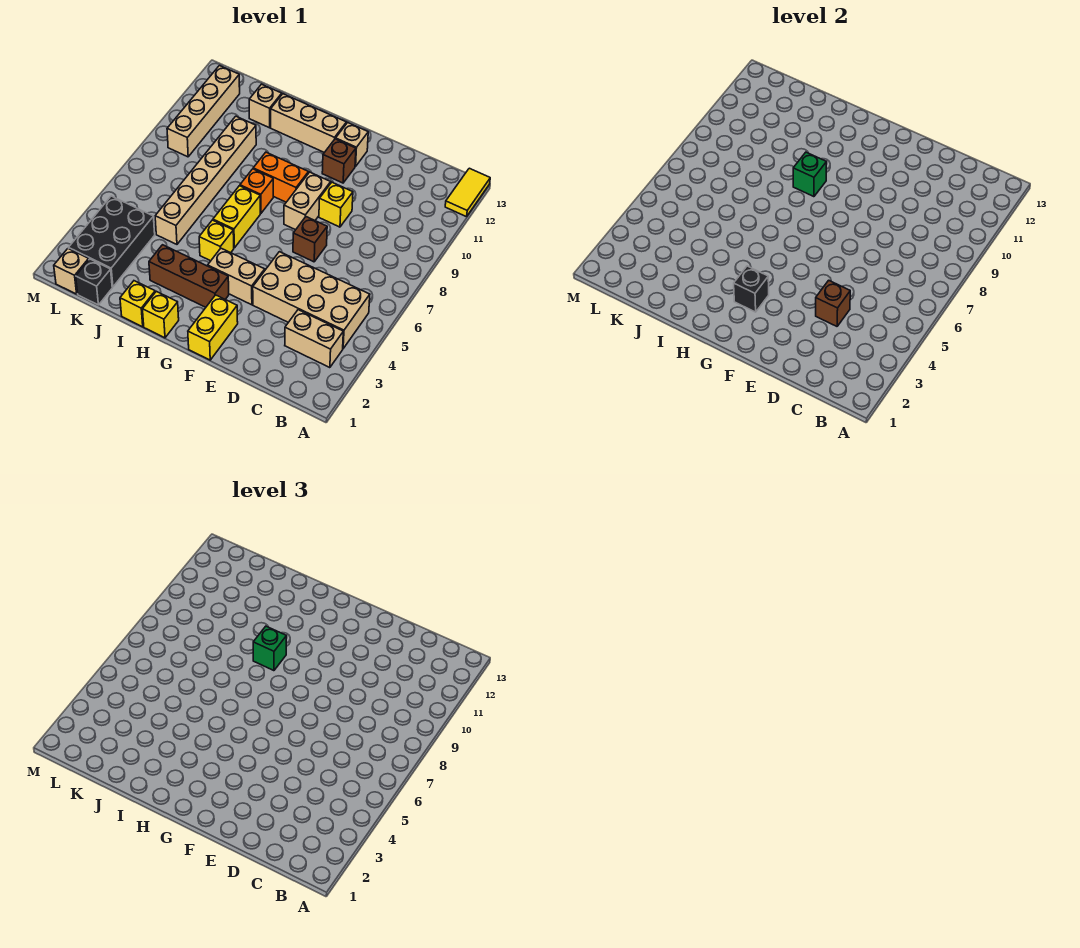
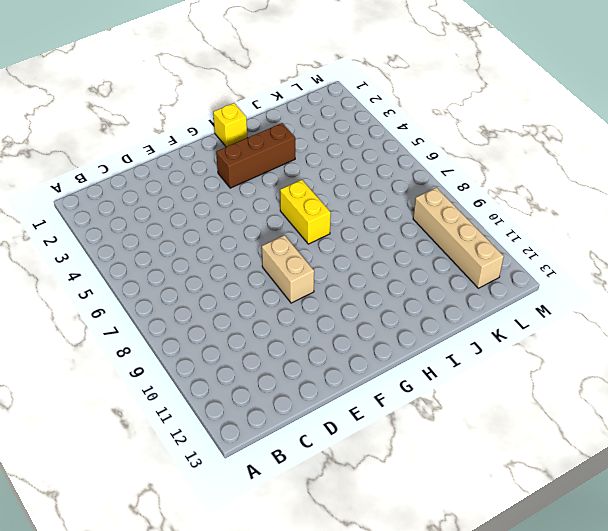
none -> yellow 1x2 tile [445,168,490,217]
none -> tan 1x2 brick [285,310,343,368]
none -> tan 2x4 brick [253,252,370,348]

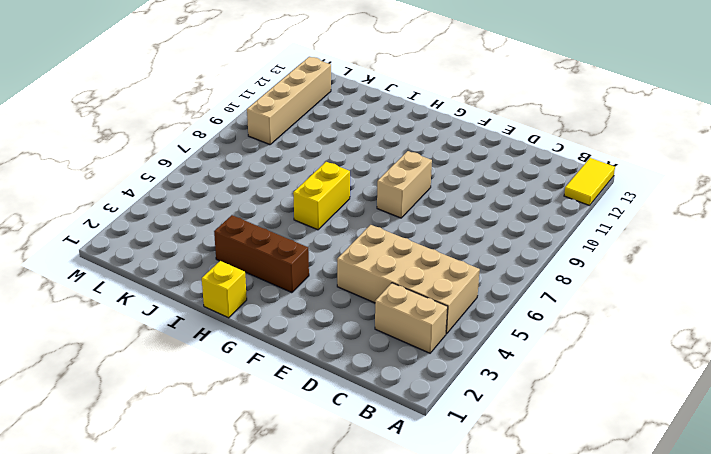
none -> brown 1x1 brick [293,217,327,262]
none -> yellow 1x1 brick [319,182,353,227]
none -> yellow 1x2 brick [188,295,238,360]

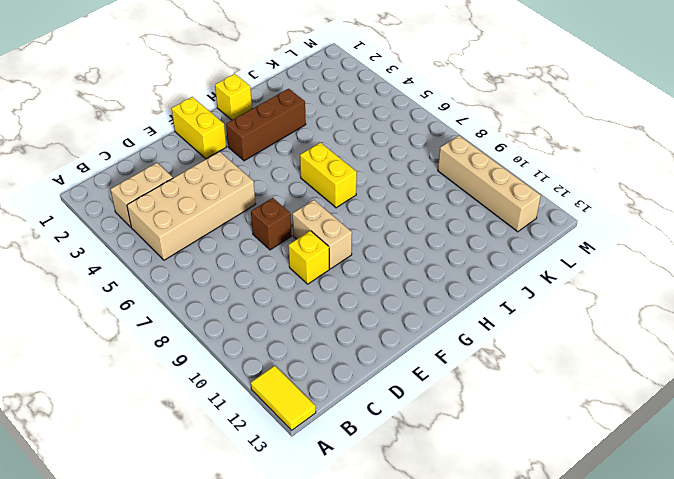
none -> tan 1x2 brick [208,248,265,305]
none -> brown 1x1 brick [322,139,356,183]
none -> tan 1x1 brick [336,123,368,167]

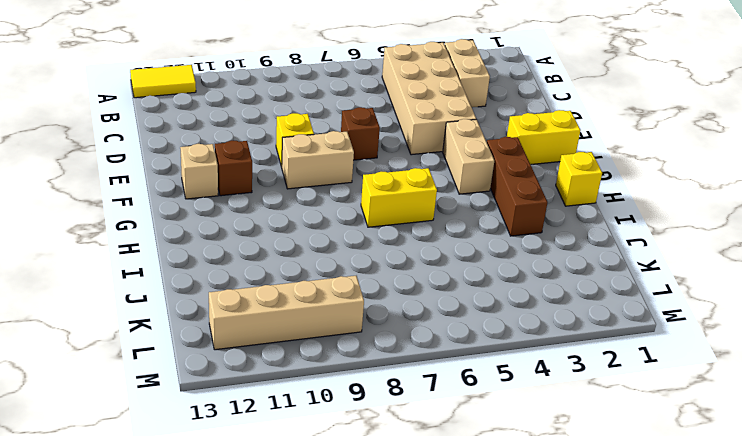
none -> orange 1x2 brick [253,152,308,202]
none -> tan 1x3 brick [271,94,346,153]
none -> yellow 1x1 brick [199,220,234,261]

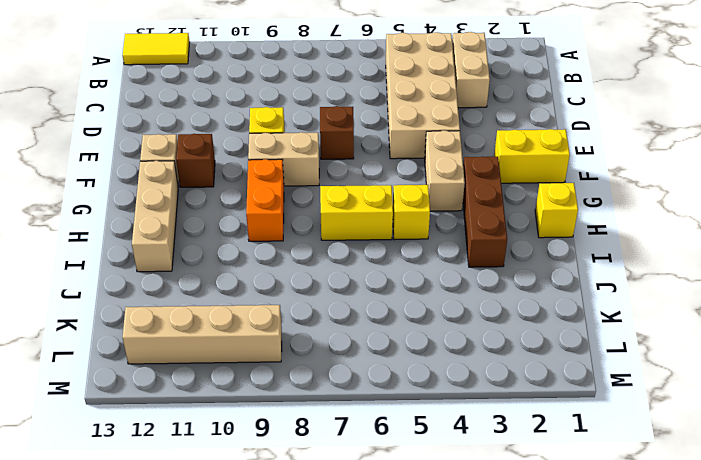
none -> orange 1x1 brick [240,169,273,213]
none -> yellow 1x1 brick [120,281,155,327]
none -> tan 1x6 brick [155,116,256,244]

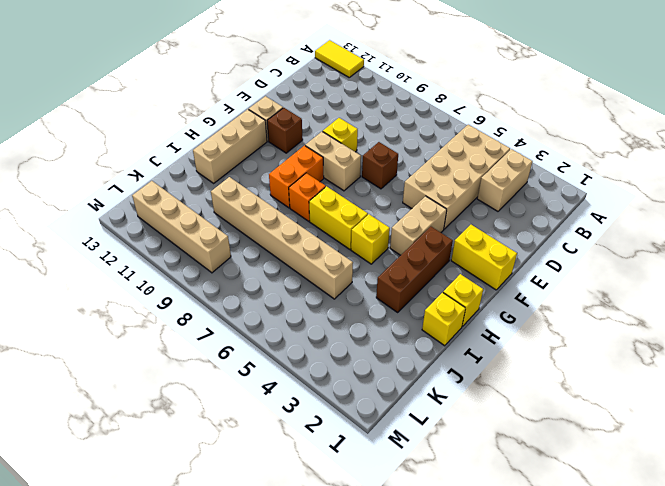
none -> tan 1x1 brick [249,84,282,128]
none -> black 1x1 brick [76,259,112,305]
none -> black 2x3 brick [69,196,155,287]

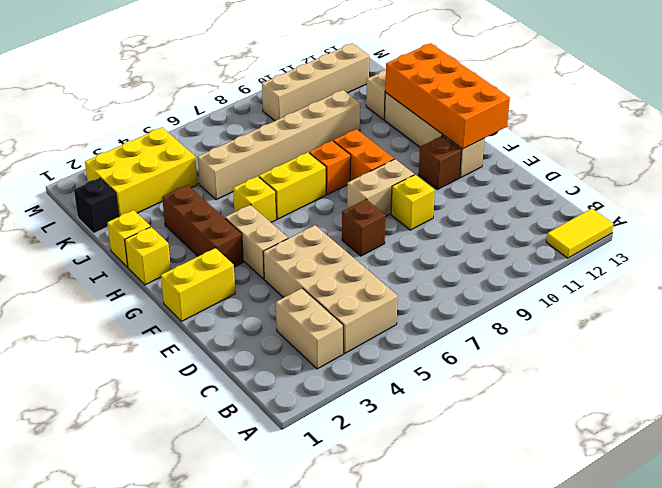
orange 2x4 brick [385,43,510,149] -> none
yellow 2x3 brick [85,128,198,216] -> black 2x3 brick [69,196,155,287]
none -> tan 1x1 brick [54,248,89,294]
none -> brown 1x1 brick [816,280,850,326]
none -> black 1x1 brick [734,266,769,312]

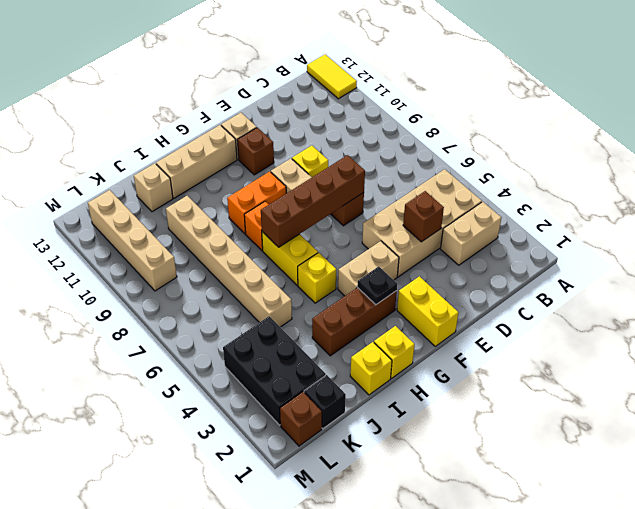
brown 1x4 brick [261,155,365,247] -> none
black 1x1 plate [357,266,397,305] -> black 1x1 brick [734,266,769,312]
brown 1x1 brick [280,392,322,446] -> tan 1x1 brick [54,248,89,294]
none -> green 1x1 brick [793,152,827,197]
none -> green 1x1 brick [253,626,287,671]

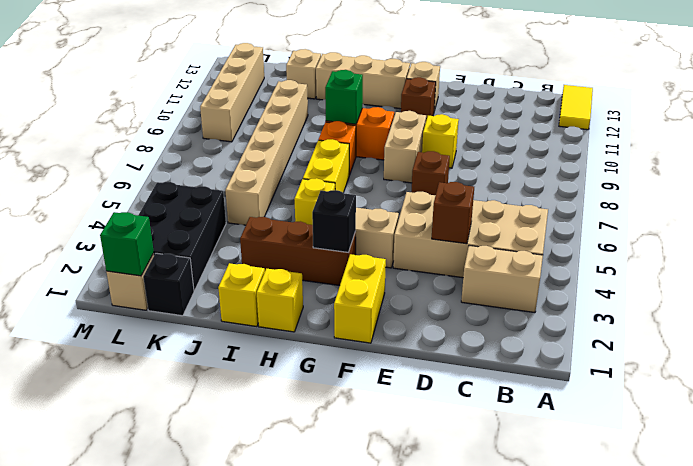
green 1x1 brick [100,212,154,276] -> green 1x1 brick moved to [253,626,287,671]

